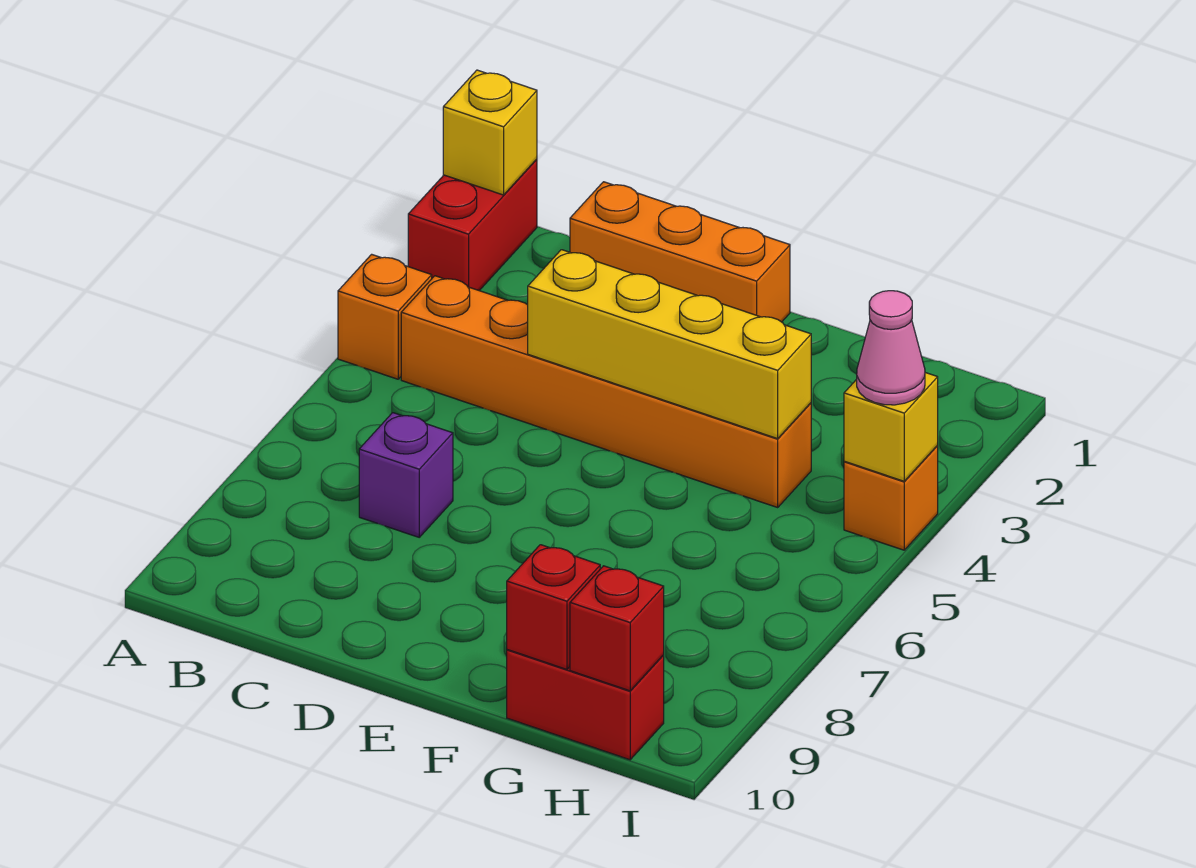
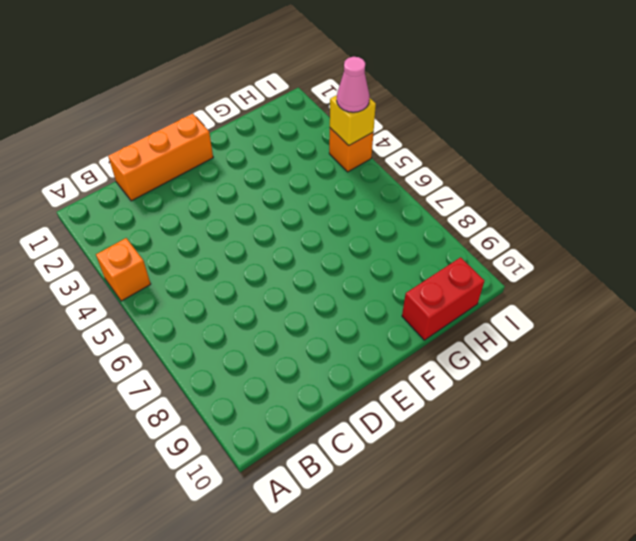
none -> red 1x2 brick [408,159,537,291]
none -> orange 1x6 brick [401,276,811,507]
none -> purple 1x1 brick [359,413,453,537]

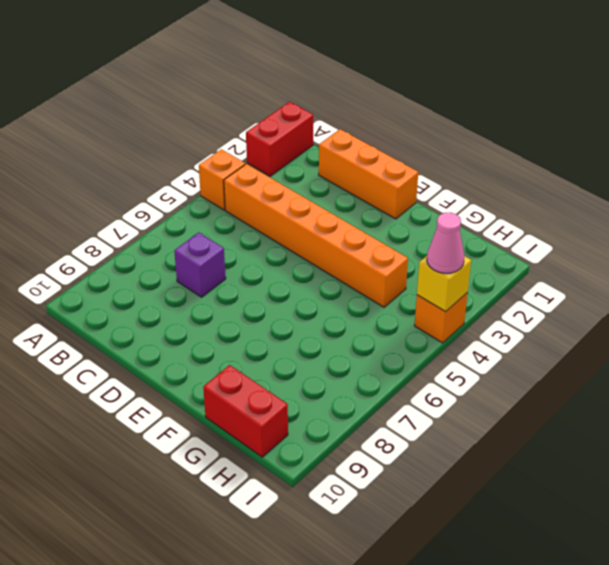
none -> yellow 1x1 brick [443,70,537,195]
none -> yellow 1x4 brick [528,250,811,439]
none -> red 1x1 brick [507,545,600,669]

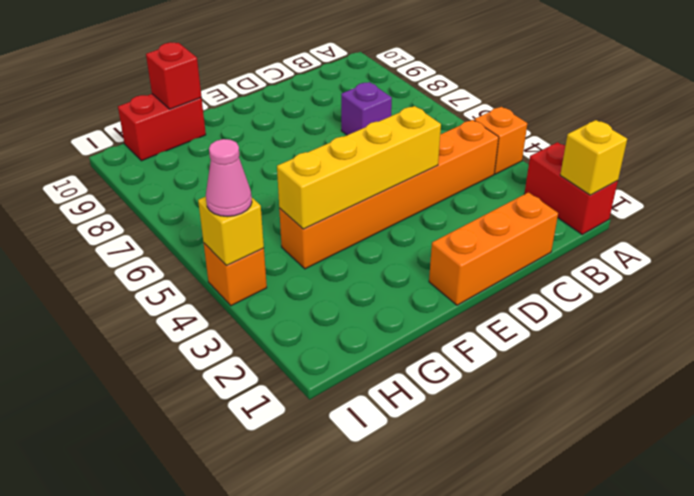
none -> red 1x1 brick [570,566,664,691]

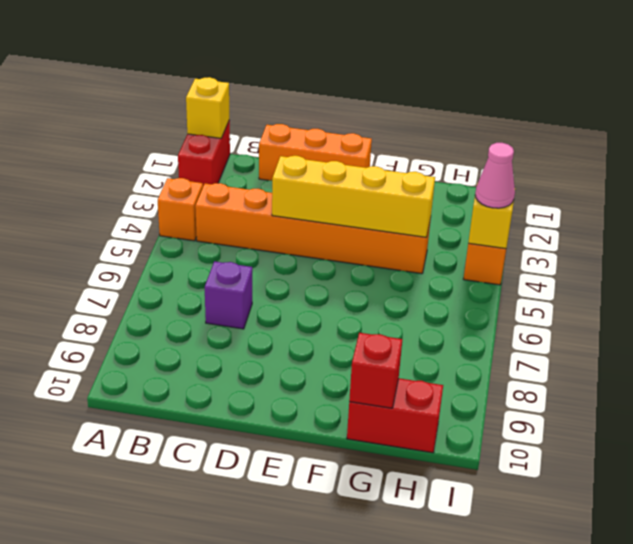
none -> red 1x1 brick [570,566,664,691]

